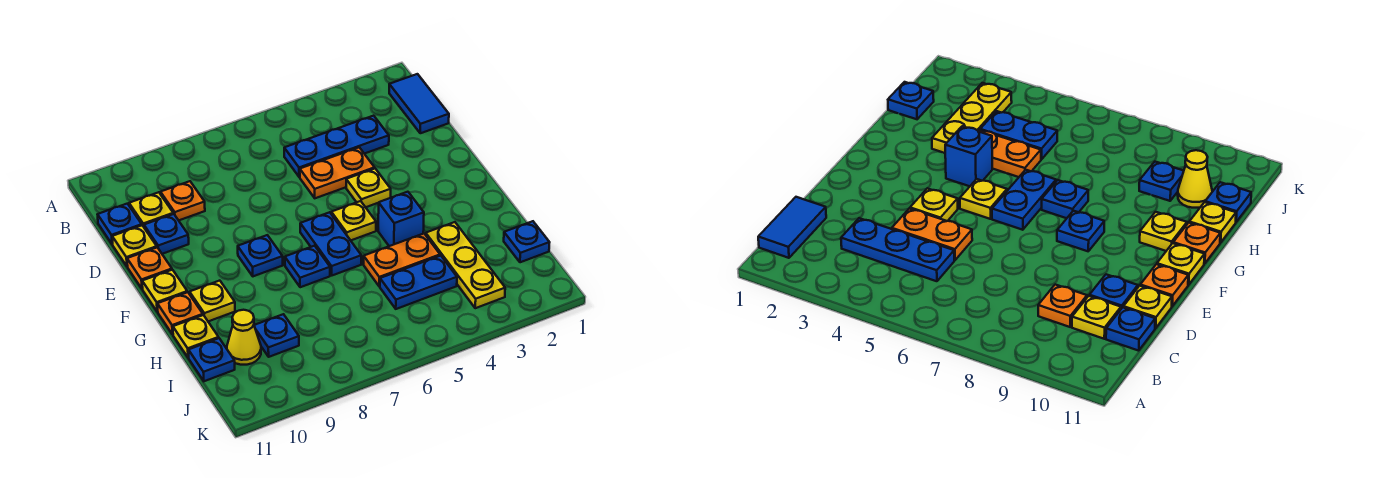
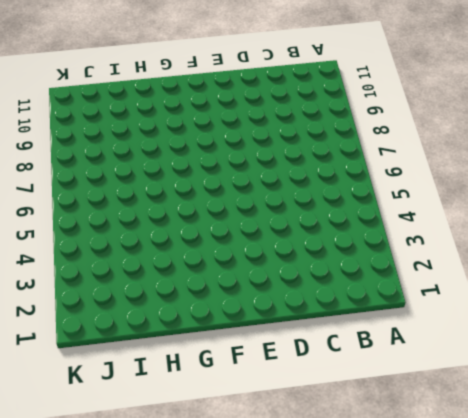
none -> blue 1x2 tile [389,74,449,133]
none -> blue 1x3 plate [284,116,389,177]
none -> orange 1x1 plate [161,181,205,220]

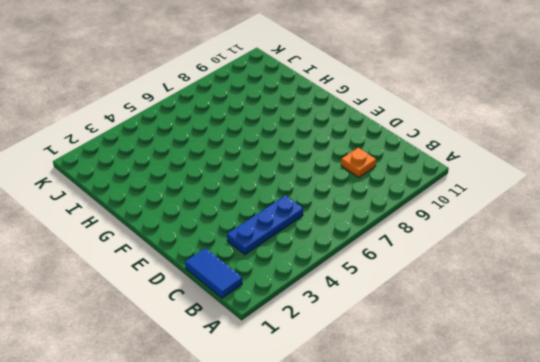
none -> yellow 1x1 plate [129,192,173,227]
none -> blue 1x1 plate [98,204,142,244]
none -> orange 1x2 plate [300,147,375,198]

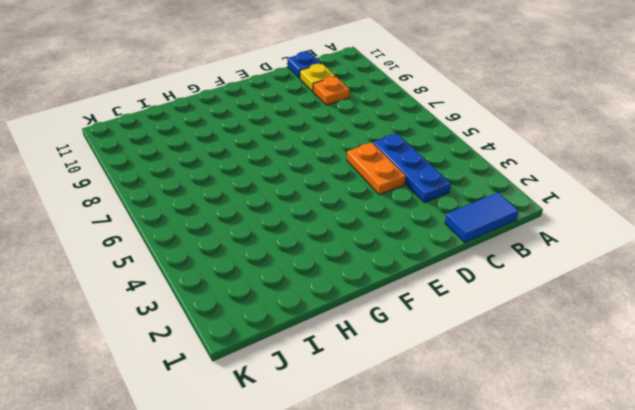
none -> blue 1x1 plate [144,214,189,254]
none -> yellow 1x1 plate [112,226,157,267]
none -> yellow 1x1 plate [346,169,391,207]

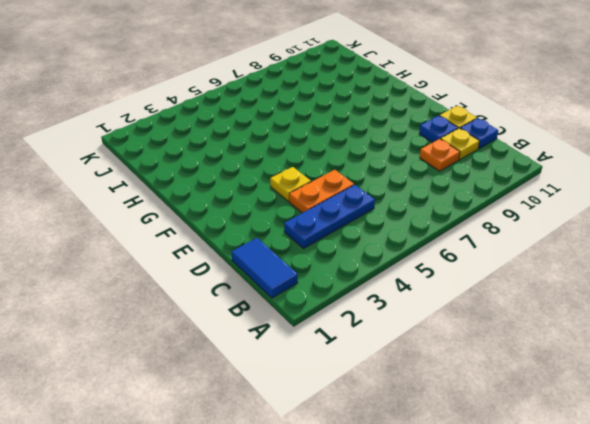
none -> orange 1x1 plate [127,248,172,289]
none -> yellow 1x1 plate [331,201,376,240]
none -> blue 1x2 plate [300,212,361,275]

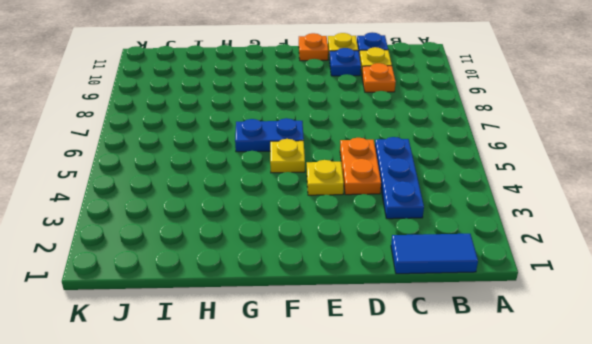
none -> blue 1x1 plate [238,235,283,276]
none -> yellow 1x1 plate [142,270,187,312]
none -> blue 1x1 brick [378,192,424,246]

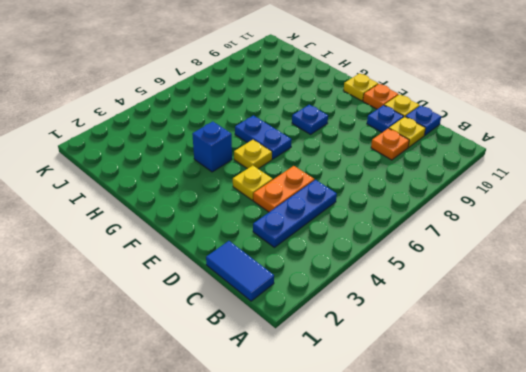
none -> blue 1x1 plate [285,246,330,287]
none -> yellow 1x1 plate [190,281,235,321]
none -> orange 1x1 plate [157,292,203,334]

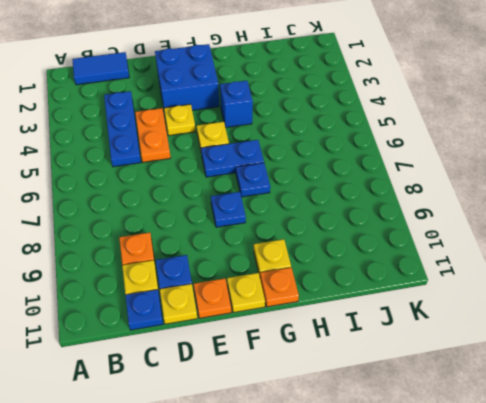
blue 2x2 brick [155,44,219,110] -> none
none -> yellow 1x3 plate [426,222,505,308]
none -> orange 1x2 plate [364,233,440,286]
none -> yellow 1x1 plate [173,315,219,358]

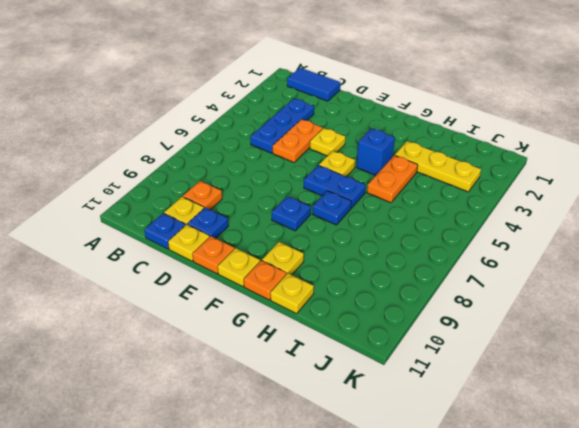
none -> blue 1x1 plate [504,221,550,262]
none -> blue 1x2 plate [380,256,457,309]
none -> blue 1x1 plate [254,314,299,357]

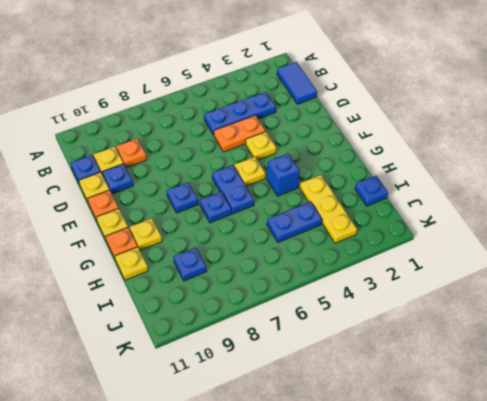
none -> orange 1x2 plate [364,233,440,286]
none -> yellow 1x1 cone [227,310,261,365]
none -> blue 1x1 plate [188,338,235,381]

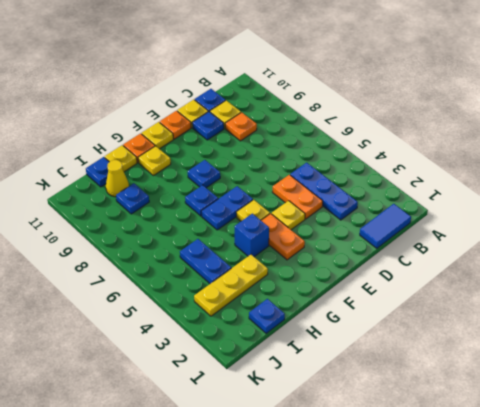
orange 1x2 plate [261,213,305,260] -> orange 1x2 plate moved to [364,233,440,286]

